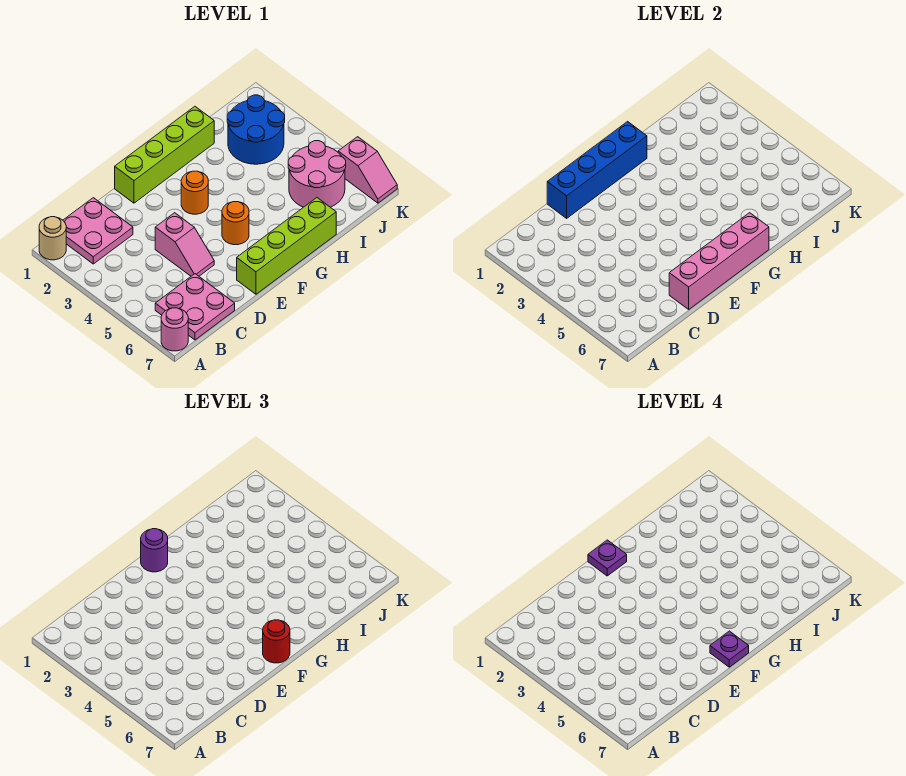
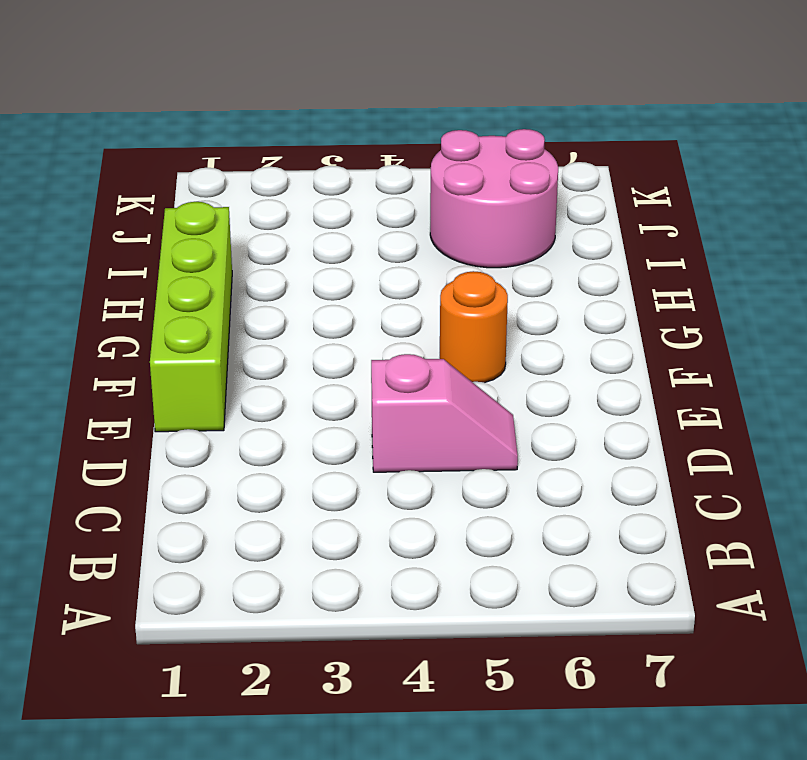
none -> tan 1x1 round brick [39,217,66,260]
none -> pink 1x1 round brick [161,308,188,351]
none -> pink 2x2 plate [63,198,133,264]

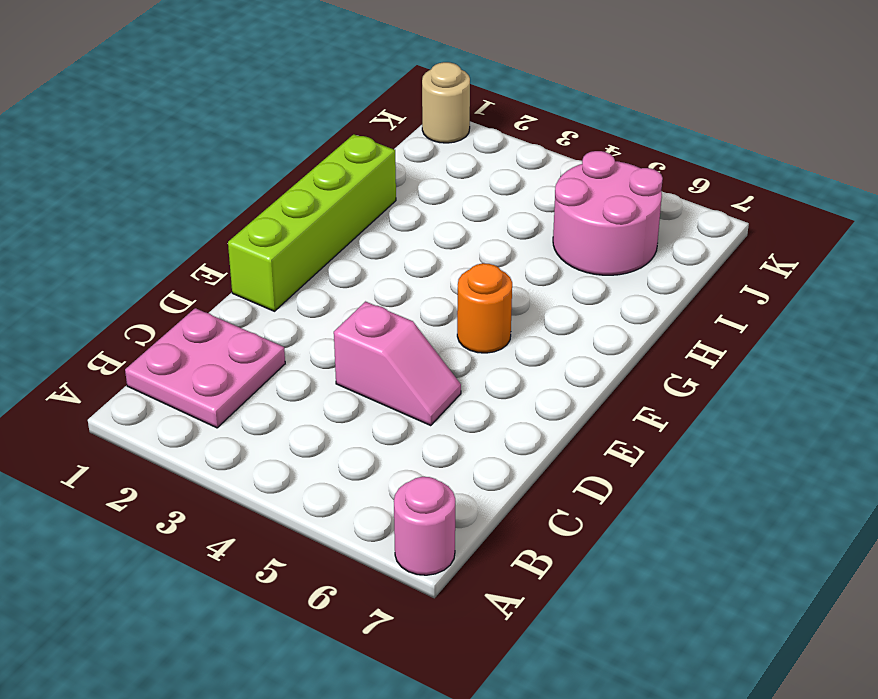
tan 1x1 round brick [422,62,470,143] -> tan 1x1 round brick moved to [39,217,66,260]
none -> pink 2x2 plate [155,274,235,340]
none -> lime 1x4 brick [237,198,336,294]
none -> orange 1x1 round brick [181,171,208,214]

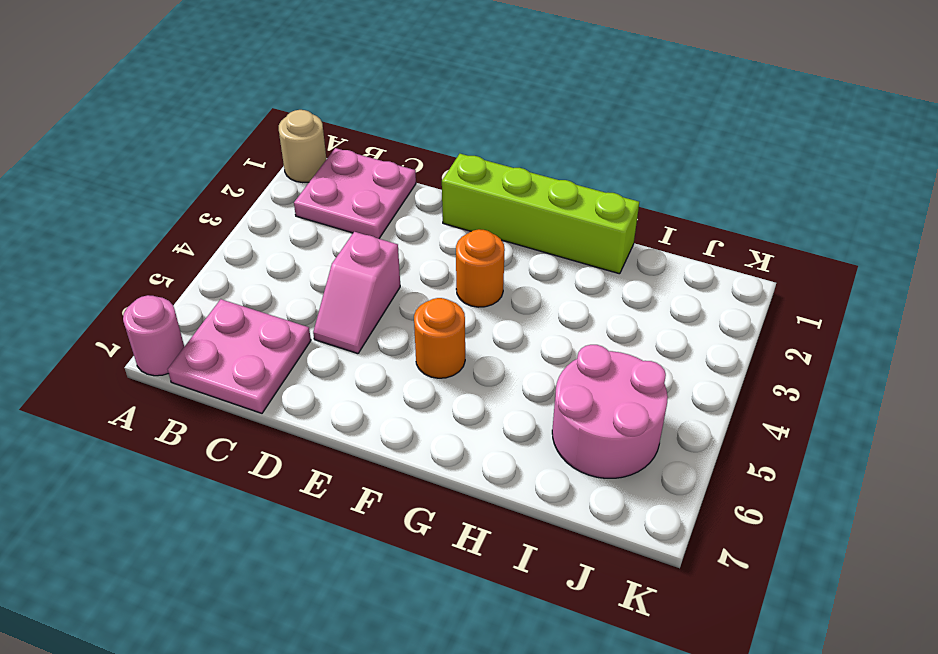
none -> lime 1x4 brick [237,198,336,294]
none -> blue 2x2 round brick [227,95,285,164]
none -> pink 1x2 slope [338,137,397,203]

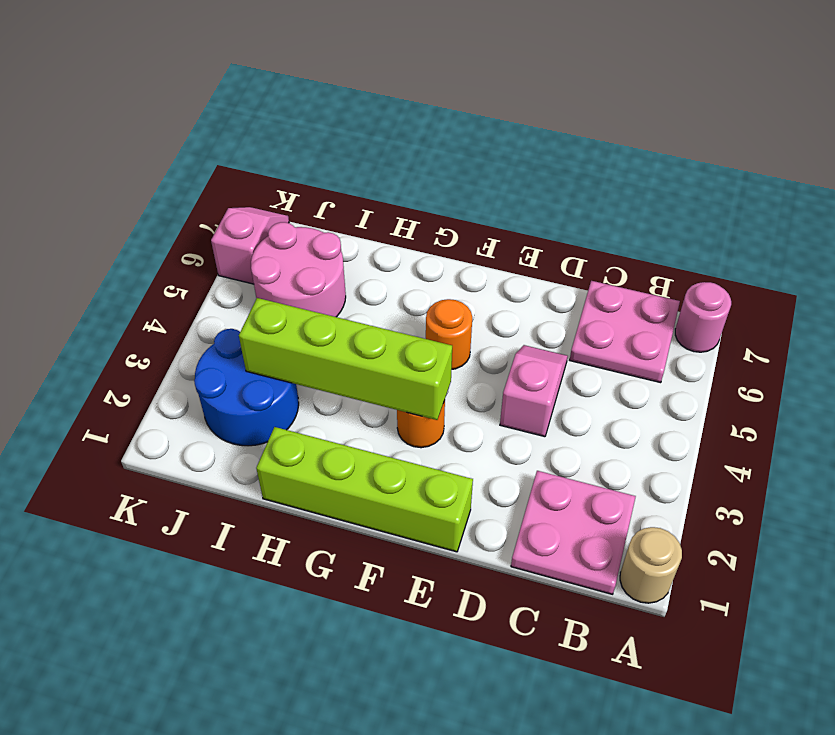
lime 1x4 brick [239,298,452,420] -> lime 1x4 brick moved to [237,198,336,294]
none -> blue 1x4 brick [547,122,647,218]
none -> pink 1x4 brick [669,213,769,309]
none -> purple 1x1 round brick [141,529,168,572]

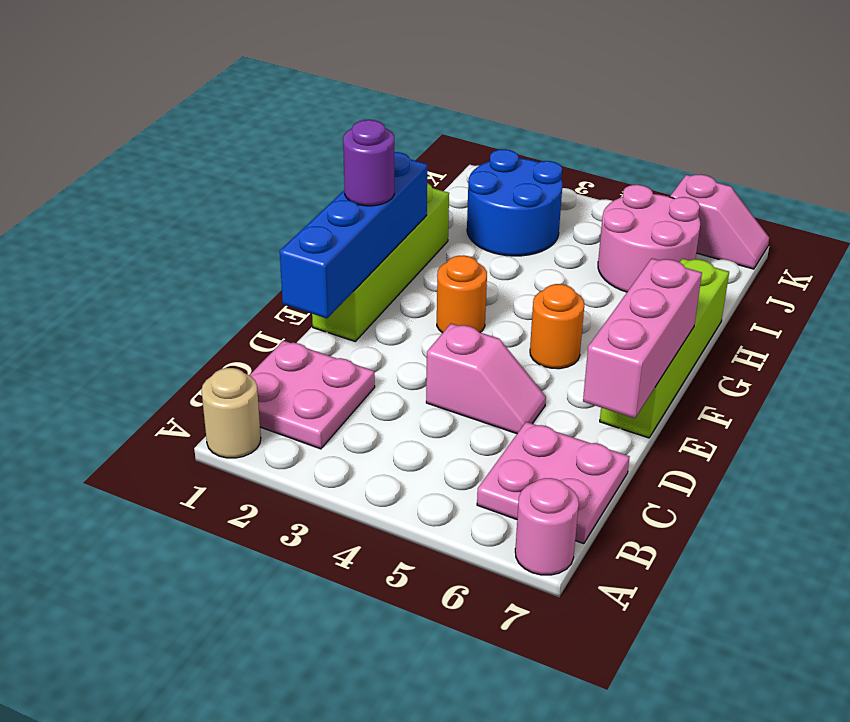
pink 1x3 brick [583,258,702,418] -> pink 1x4 brick [669,213,769,309]
none -> red 1x1 round brick [263,620,290,663]
none -> purple 1x1 plate [588,540,627,576]
none -> purple 1x1 plate [710,631,749,667]

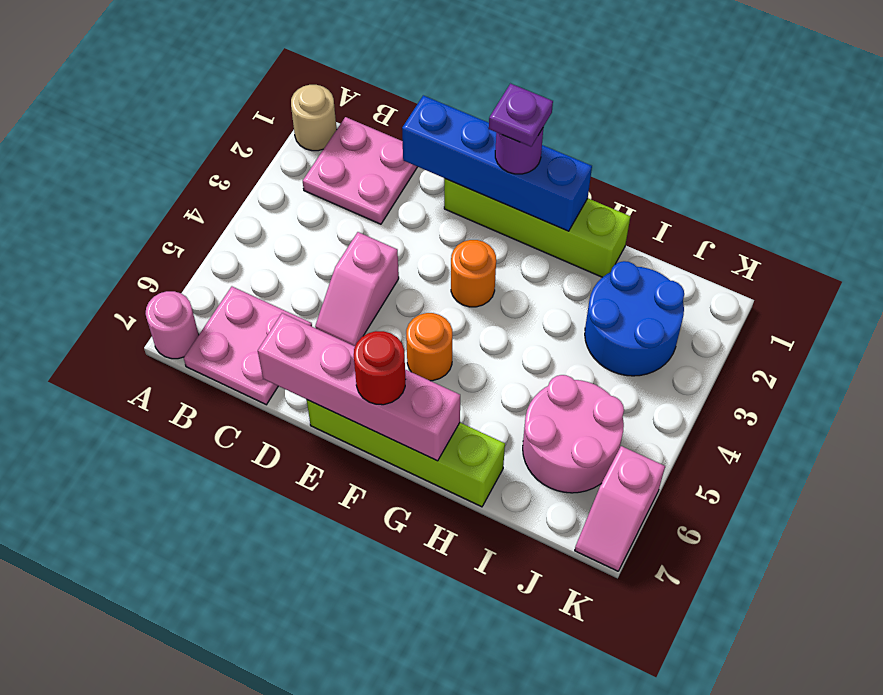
none -> purple 1x1 plate [710,631,749,667]

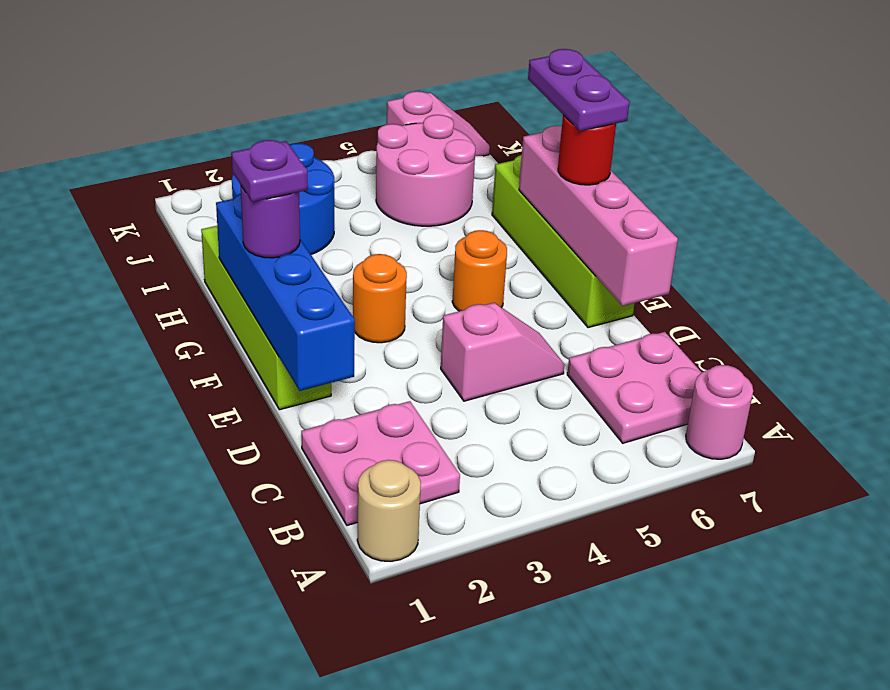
purple 1x2 plate [528,49,630,131] -> purple 1x1 plate [710,631,749,667]

